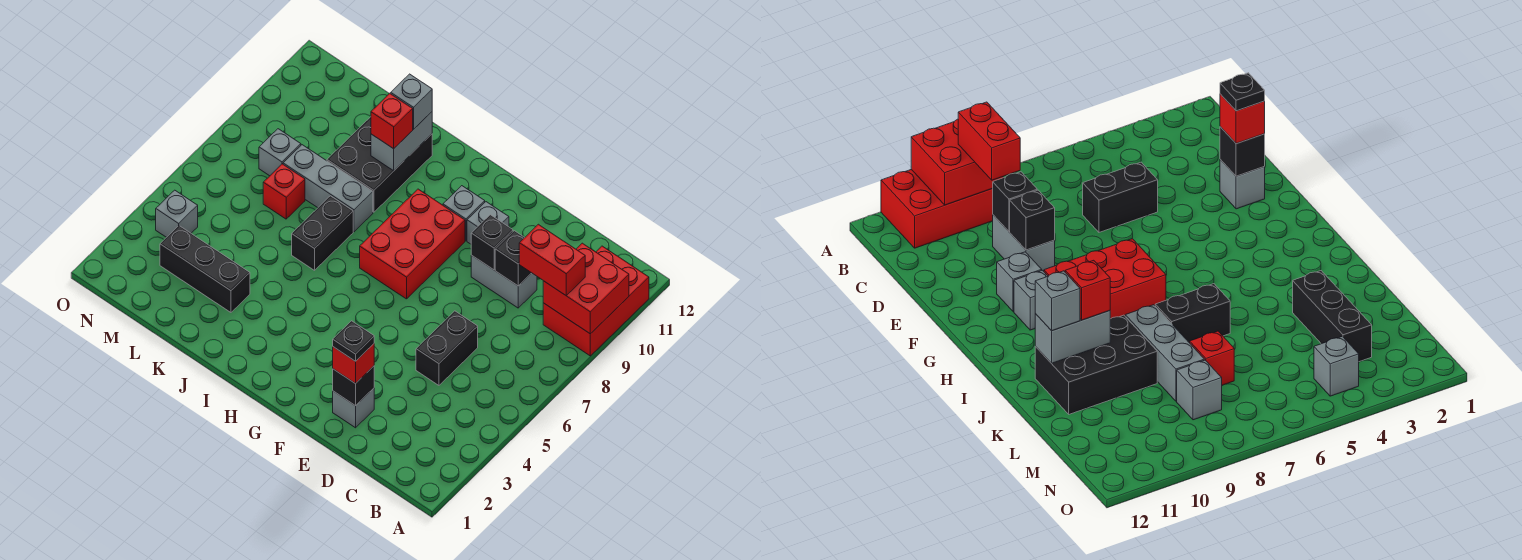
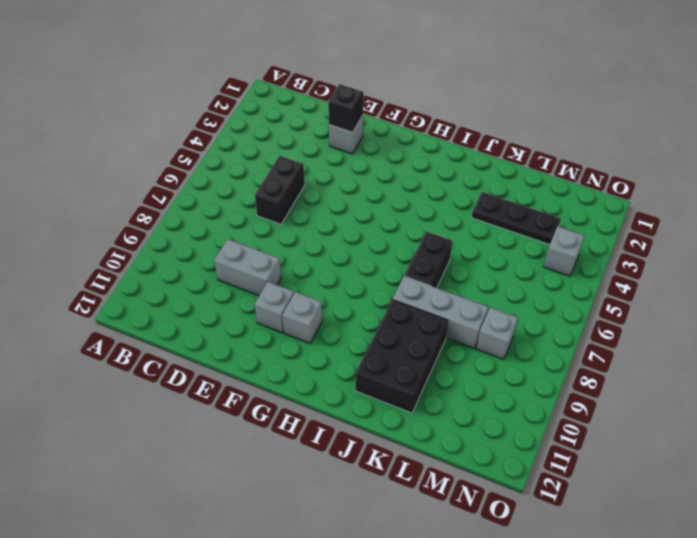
black 1x3 plate [472,192,561,245] -> black 1x3 brick [160,226,250,312]
none -> red 2x3 brick [543,246,649,356]
none -> red 2x3 brick [360,189,465,299]
none -> red 1x1 brick [263,164,305,219]

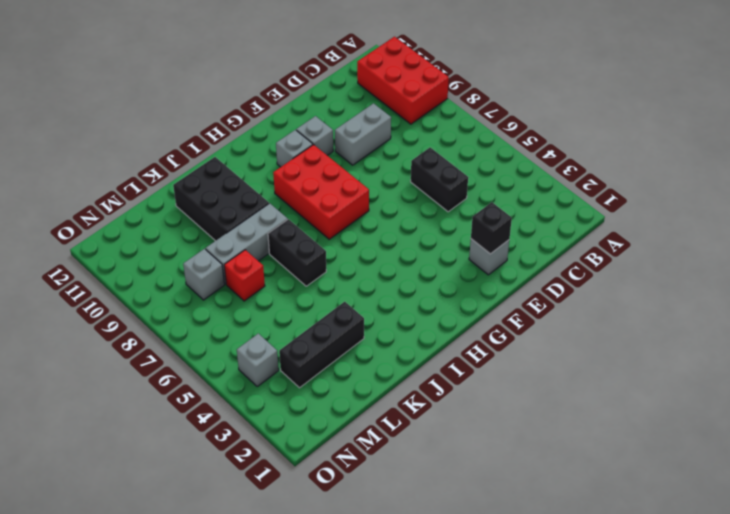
none -> red 2x2 brick [543,243,629,334]
none -> black 1x1 brick [495,231,531,286]
none -> black 1x1 brick [471,215,513,270]

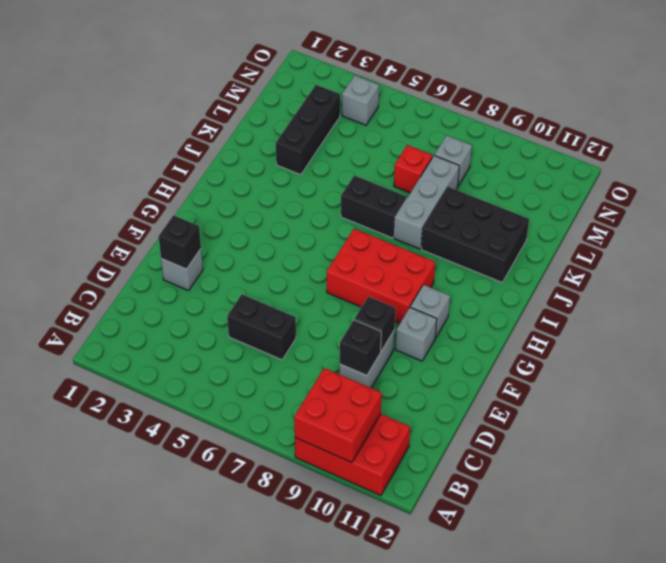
none -> grey 1x2 brick [371,112,432,171]
none -> red 1x2 brick [519,224,585,295]
none -> red 1x1 brick [333,344,374,384]

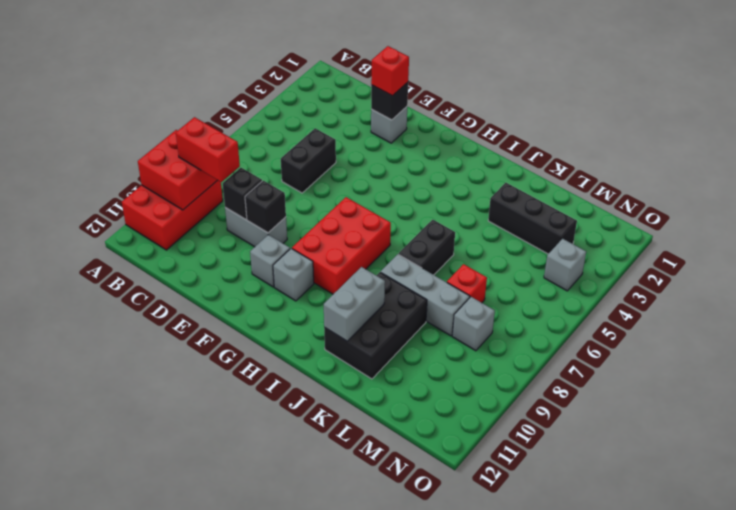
none -> red 1x1 brick [371,93,413,149]
none -> grey 1x1 brick [391,74,432,129]
none -> black 1x1 plate [333,321,374,361]

